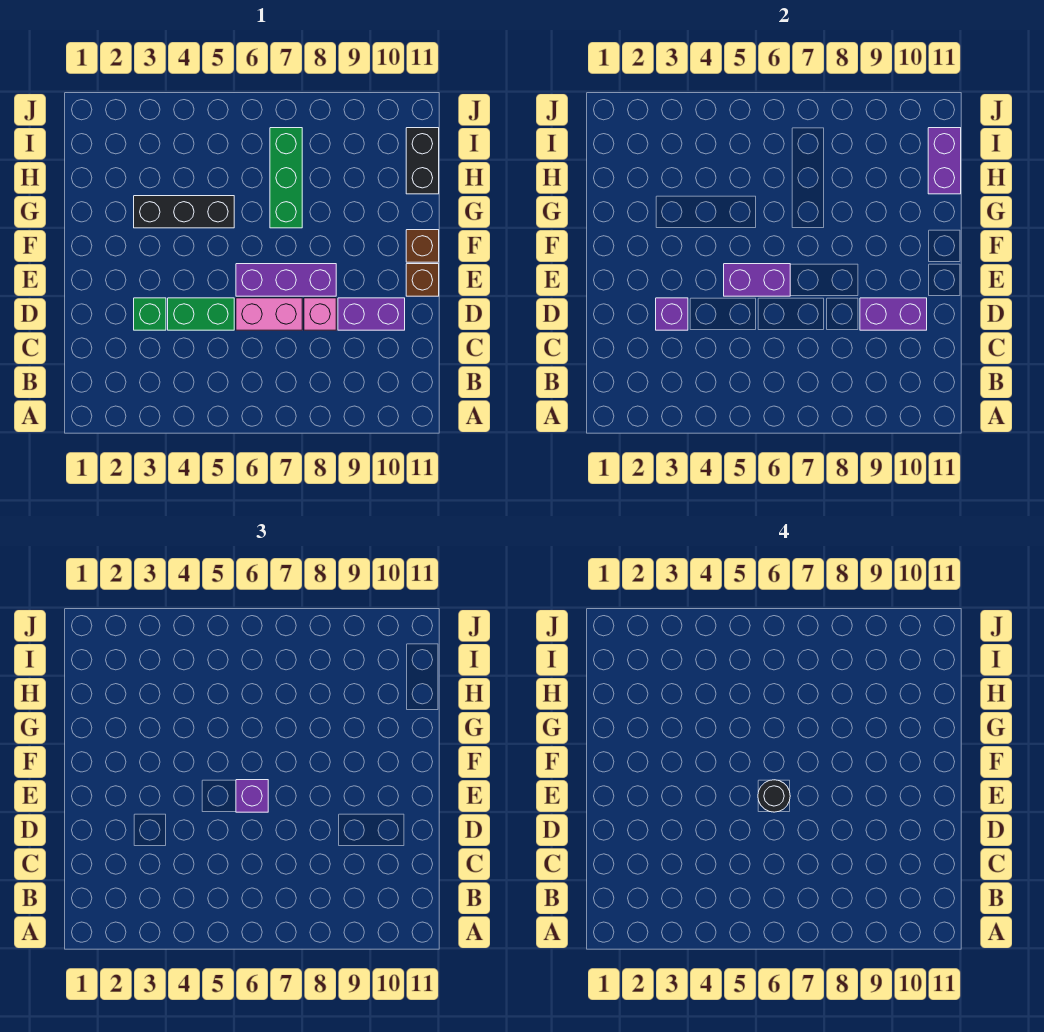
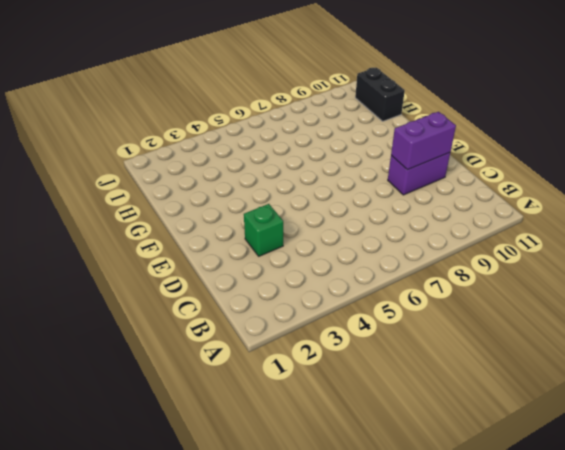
none -> green 1x2 brick [168,298,234,330]
none -> pink 1x2 brick [236,298,302,330]
none -> pink 1x1 brick [304,298,336,330]

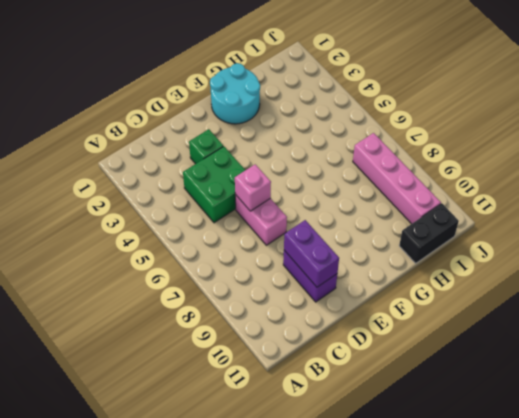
green 2x2 brick [183,146,245,223] -> green 1x2 brick [168,298,234,330]
pink 1x1 brick [235,164,271,211] -> pink 1x1 brick moved to [304,298,336,330]
cyan 2x2 round brick [210,63,260,124] -> none
pink 1x4 brick [353,133,441,224] -> green 1x3 brick [270,128,302,228]
none -> purple 1x3 brick [236,264,336,296]
none -> brown 1x1 brick [406,264,439,296]
none -> brown 1x1 brick [406,230,439,262]

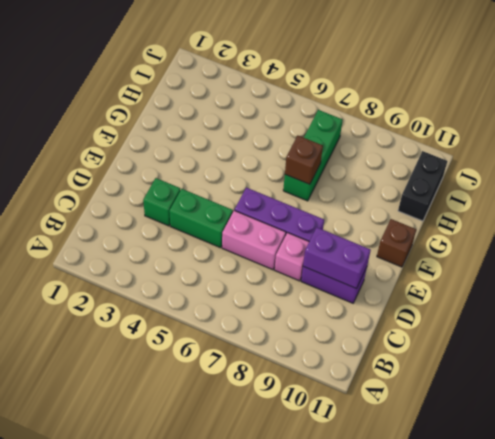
brown 1x1 brick [285,136,323,184] -> brown 1x1 brick moved to [406,264,439,296]
none -> black 1x3 brick [134,196,234,228]
none -> purple 1x1 brick [656,298,688,330]
none -> purple 1x2 brick [724,264,790,296]

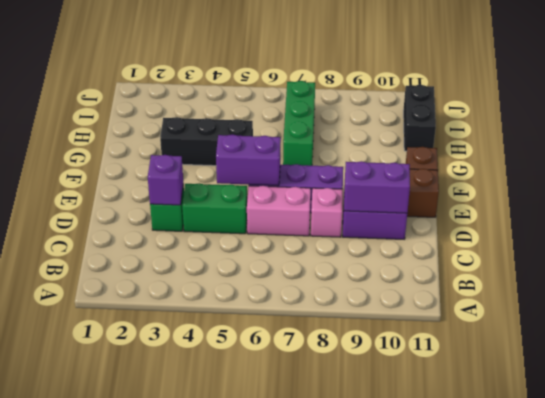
none -> purple 1x2 brick [928,128,961,194]
none -> purple 1x1 brick [236,780,268,812]
none -> black 1x1 round brick [758,780,790,812]

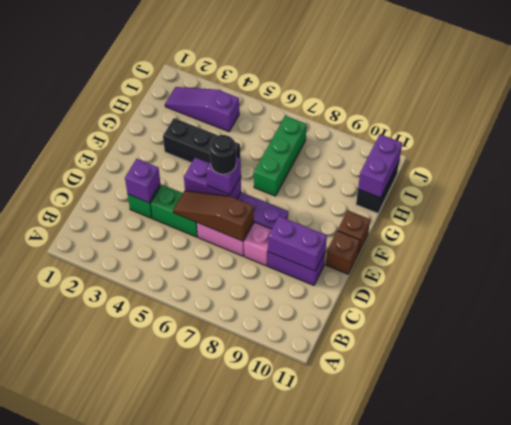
brown 1x3 slope [173,191,254,241] -> none
purple 1x3 slope [165,87,239,132] -> none

